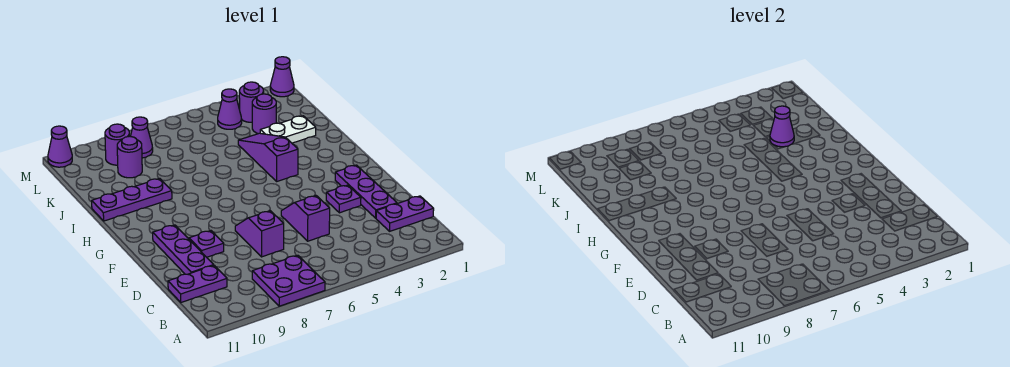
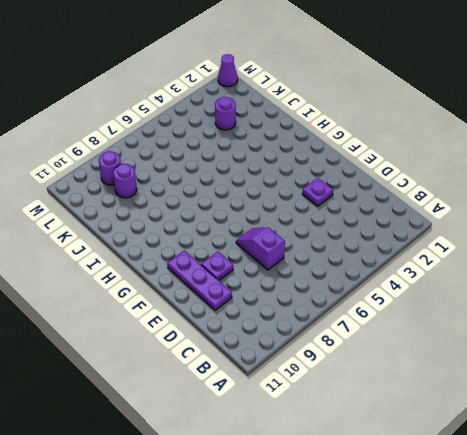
none -> purple 2x2 plate [252,255,325,306]
none -> purple 1x2 plate [376,196,434,231]
none -> purple 1x2 plate [168,265,227,302]

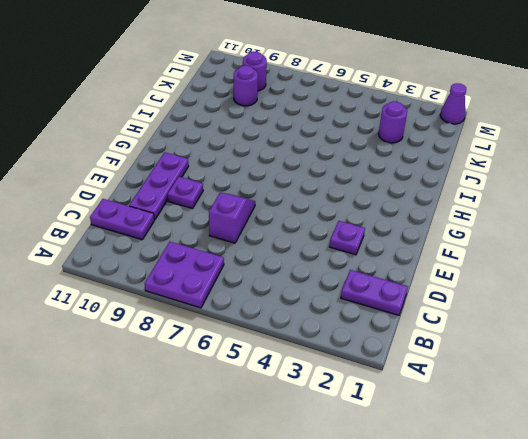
none -> purple 1x3 plate [335,165,397,218]
none -> purple 1x2 slope [281,195,330,241]
none -> purple 1x3 slope [238,133,298,181]

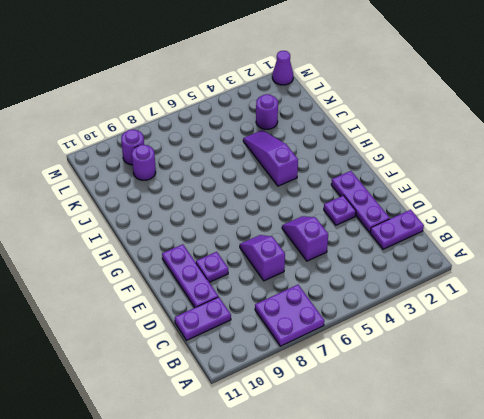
none -> purple 1x3 plate [92,178,172,221]
none -> white 1x2 plate [260,116,316,143]
none -> purple 1x1 round brick [239,82,264,122]

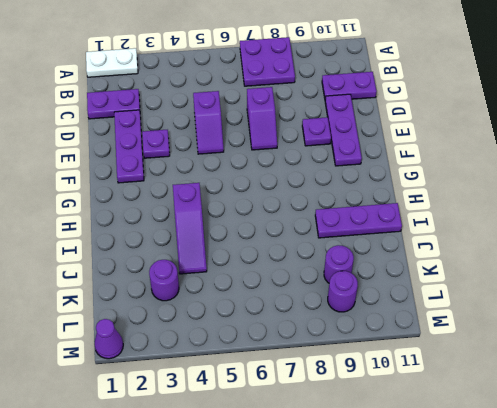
white 1x2 plate [86,48,138,77] -> white 1x2 plate moved to [260,116,316,143]
none -> purple 1x1 round brick [239,82,264,122]
none -> purple 1x1 cone [218,89,242,129]
none -> purple 1x1 cone [130,117,153,158]

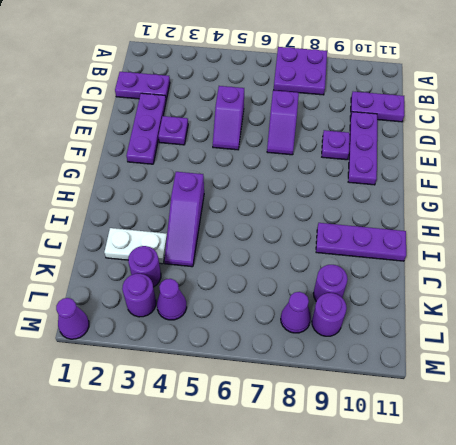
none -> purple 1x1 cone [48,126,72,167]
none -> purple 1x1 cone [770,106,794,147]

